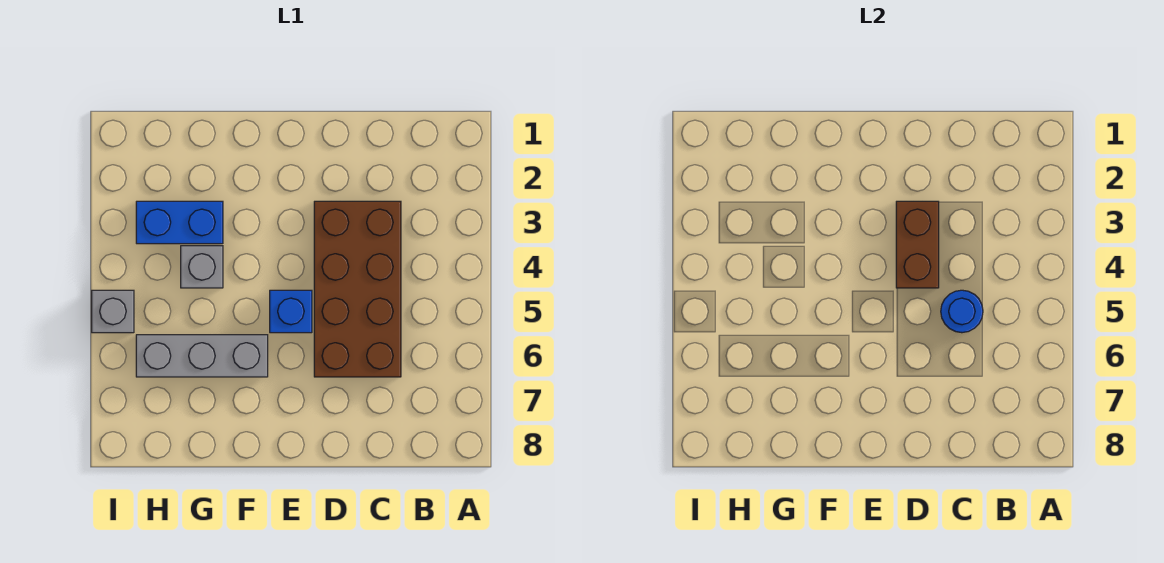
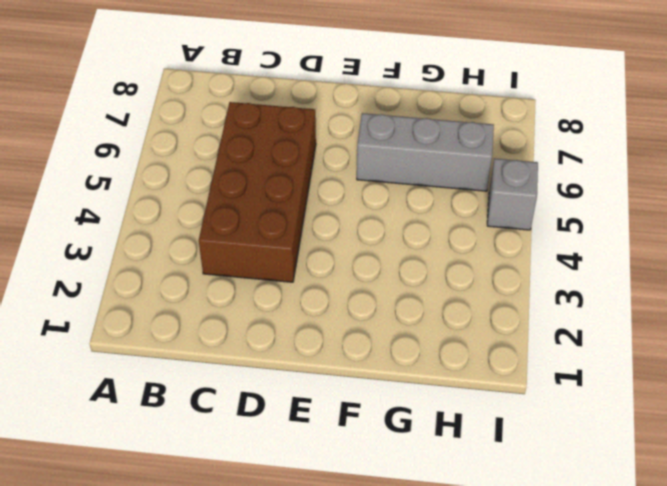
none -> blue 1x1 brick [270,290,312,333]
none -> blue 1x2 brick [136,201,223,244]

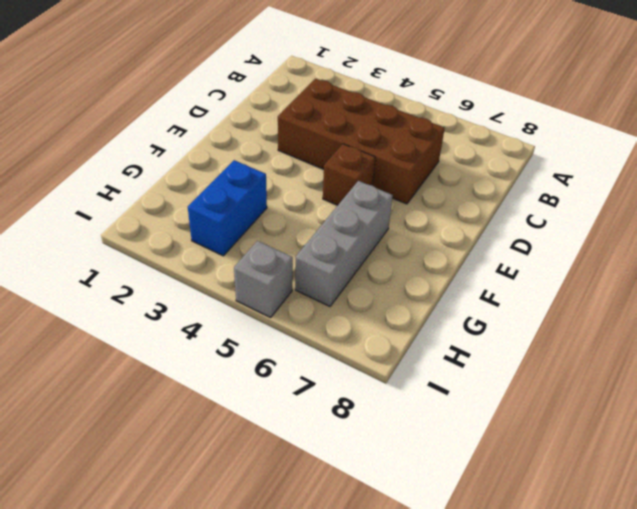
brown 1x1 brick [323,144,376,205] -> blue 1x1 brick [270,290,312,333]
none -> grey 1x1 brick [181,246,223,288]
none -> blue 1x1 round brick [941,290,983,333]

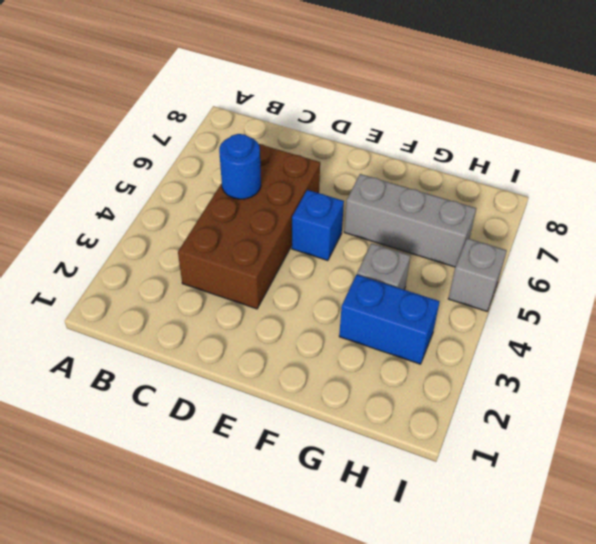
none -> brown 1x2 brick [896,201,939,288]

